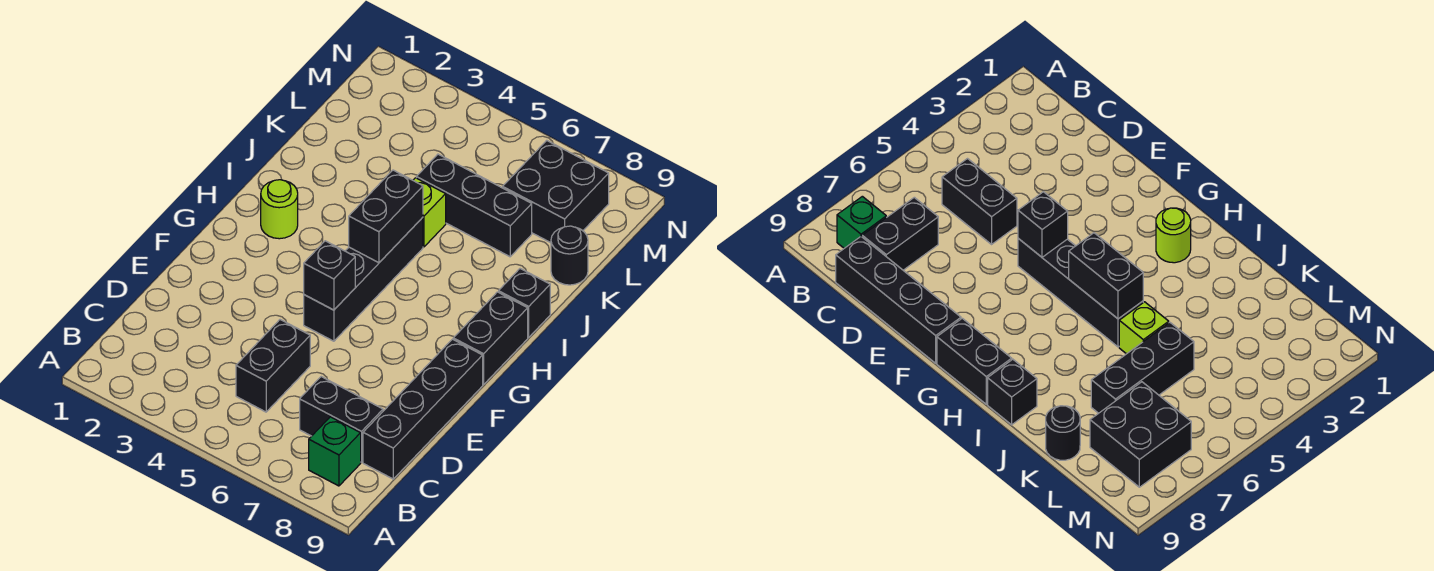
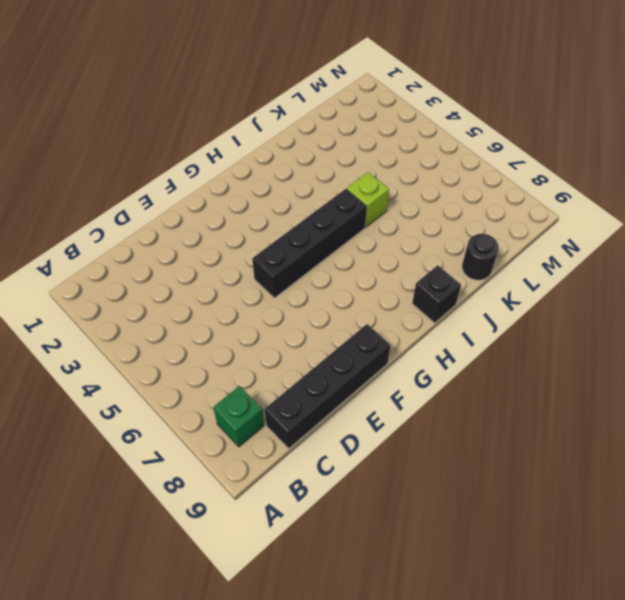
none -> black 1x2 brick [236,320,310,412]
none -> black 1x2 brick [300,377,383,462]
none -> black 1x2 brick [453,292,528,385]

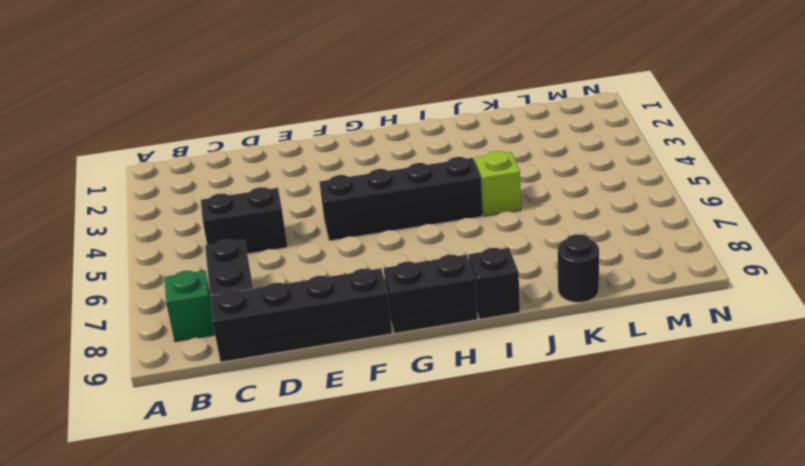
none -> lime 1x1 round brick [261,180,298,239]
none -> black 1x3 brick [416,154,532,257]
none -> black 2x2 brick [503,140,609,243]

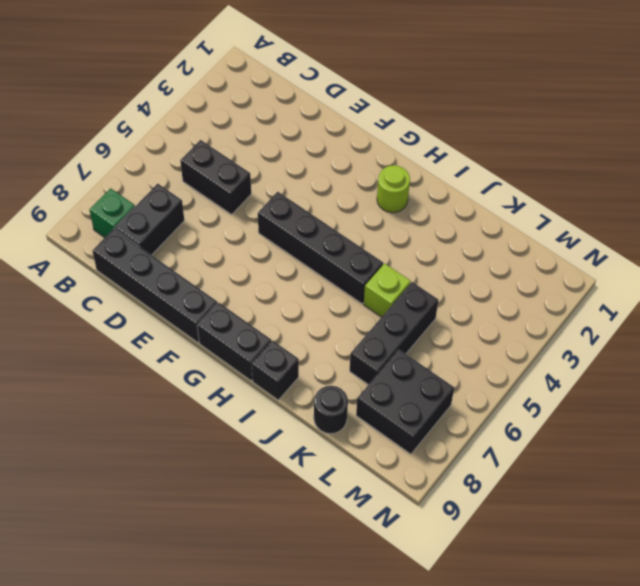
none -> black 1x1 brick [304,241,355,310]
none -> black 1x2 brick [349,170,423,263]

